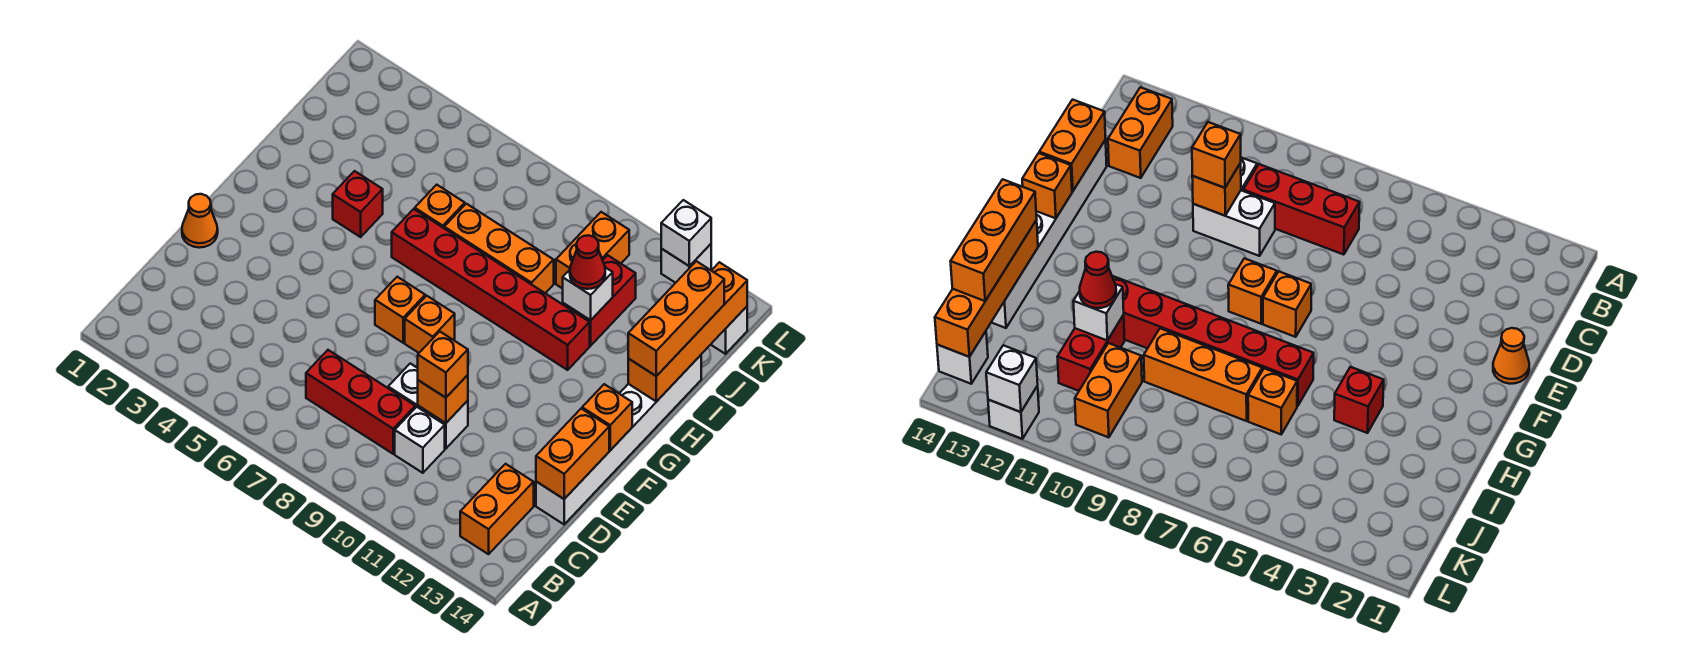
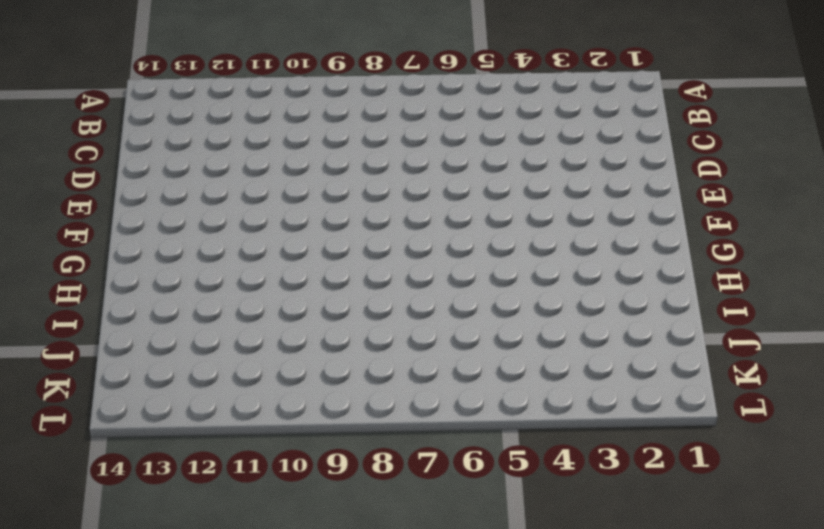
none -> orange 1x2 brick [460,464,534,554]
none -> red 1x3 brick [306,350,415,454]
none -> white 1x1 brick [395,407,445,473]

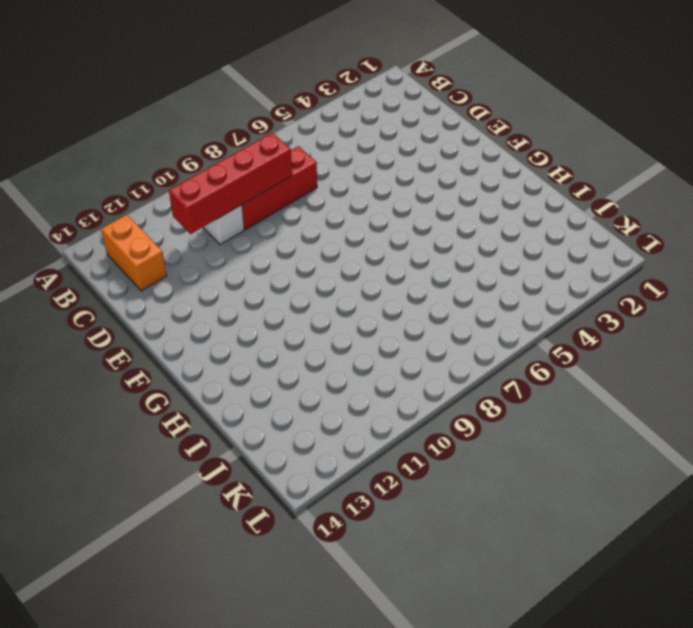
red 1x4 brick [169,133,292,234] -> none
none -> white 1x2 brick [388,364,468,449]
none -> white 1x6 brick [536,355,701,524]
none -> orange 1x1 cone [182,194,218,248]

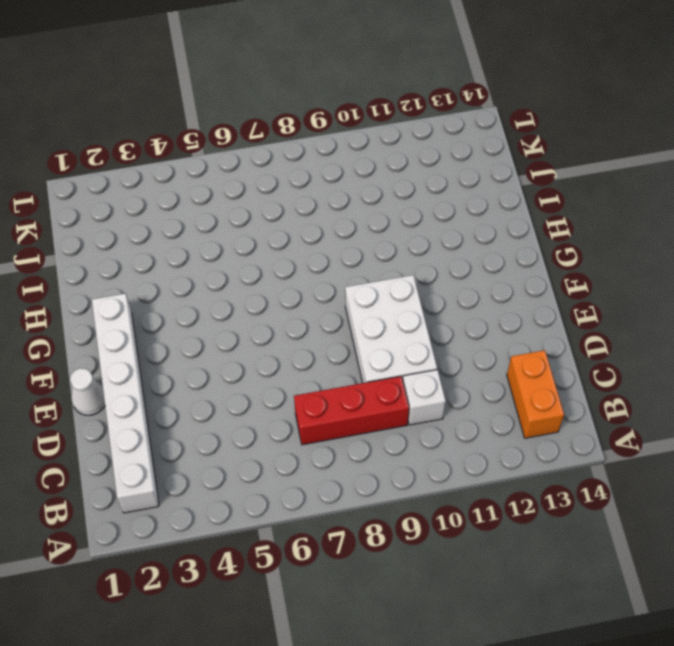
white 1x6 brick [92,293,159,513] -> white 1x6 brick moved to [536,355,701,524]
white 2x3 brick [345,275,437,383] -> white 1x2 brick [388,364,468,449]
white 1x1 cone [70,368,105,415] -> orange 1x1 cone [182,194,218,248]
none -> orange 1x1 brick [375,277,425,343]
none -> orange 1x1 brick [405,296,455,353]
none -> red 1x1 brick [333,171,383,237]

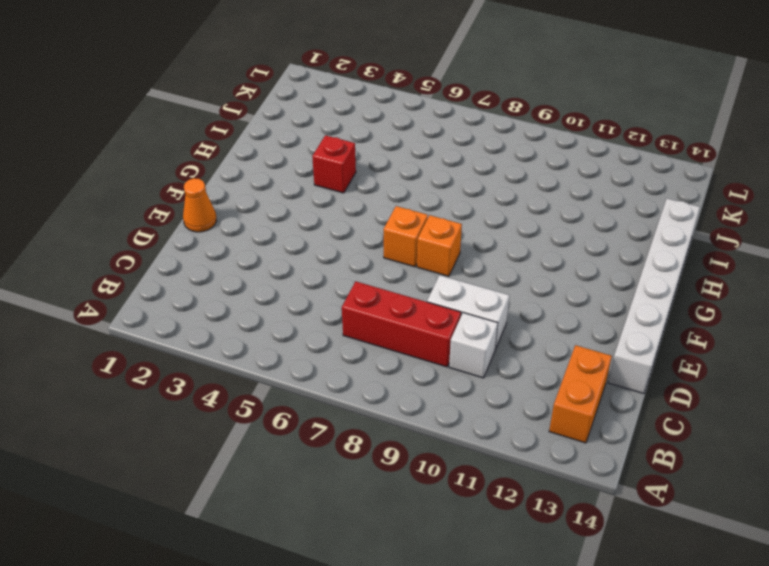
none -> red 1x6 brick [392,209,590,370]
none -> orange 1x1 brick [415,185,465,228]
none -> orange 1x3 brick [444,204,554,293]

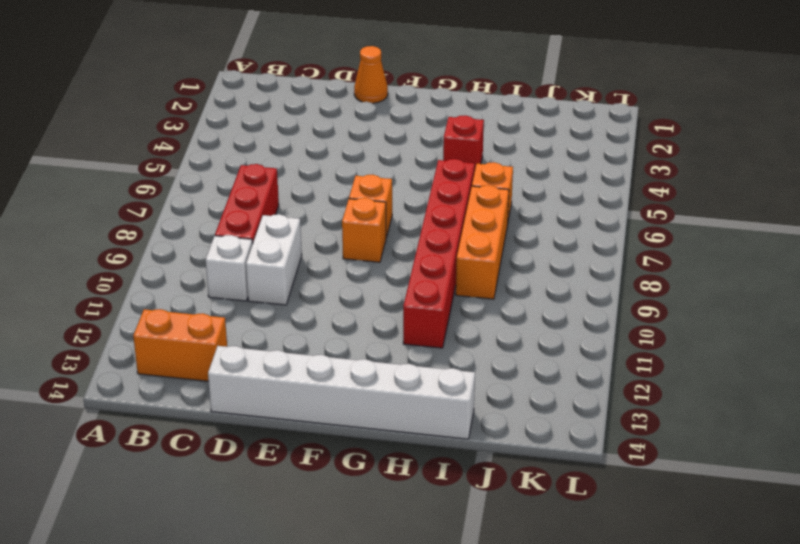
none -> red 1x2 brick [563,255,636,346]
none -> orange 1x2 brick [556,212,629,289]
none -> white 1x1 brick [711,307,747,354]

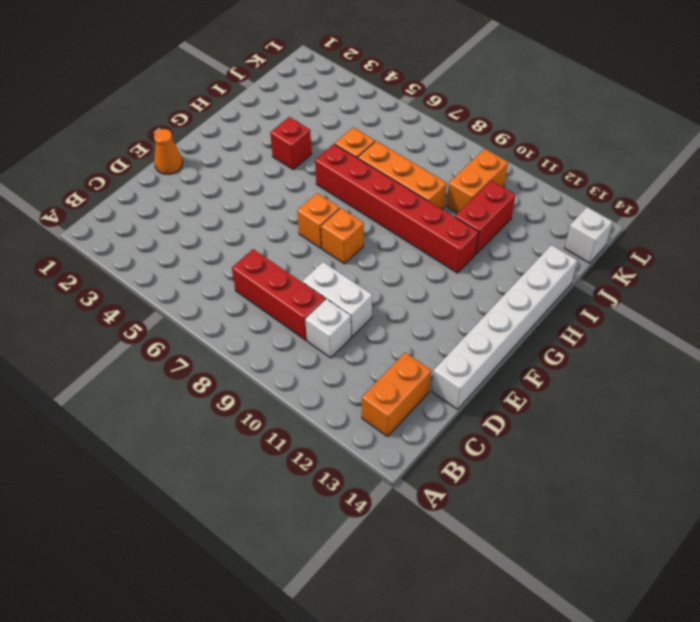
none -> white 1x1 brick [661,244,711,283]
none -> orange 1x1 brick [418,375,468,423]
none -> orange 1x2 brick [536,409,609,499]

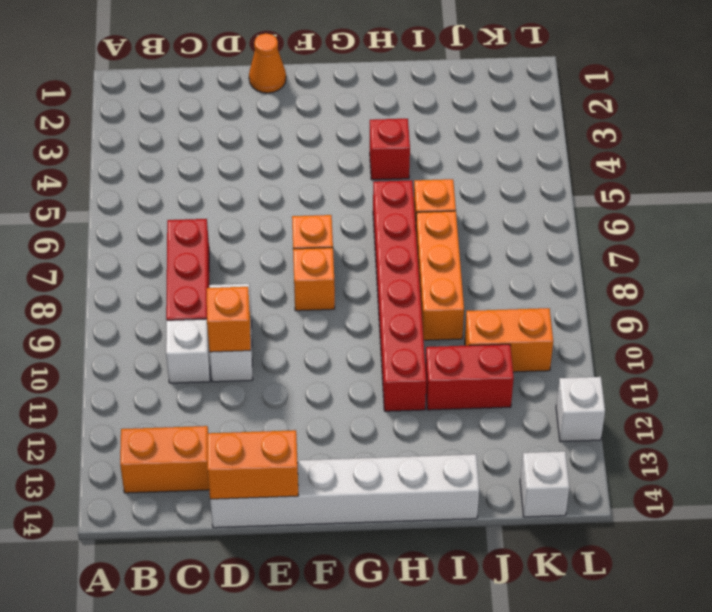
none -> orange 1x1 brick [582,384,632,450]
none -> orange 1x4 brick [628,262,747,402]
none -> white 1x1 brick [563,267,613,320]

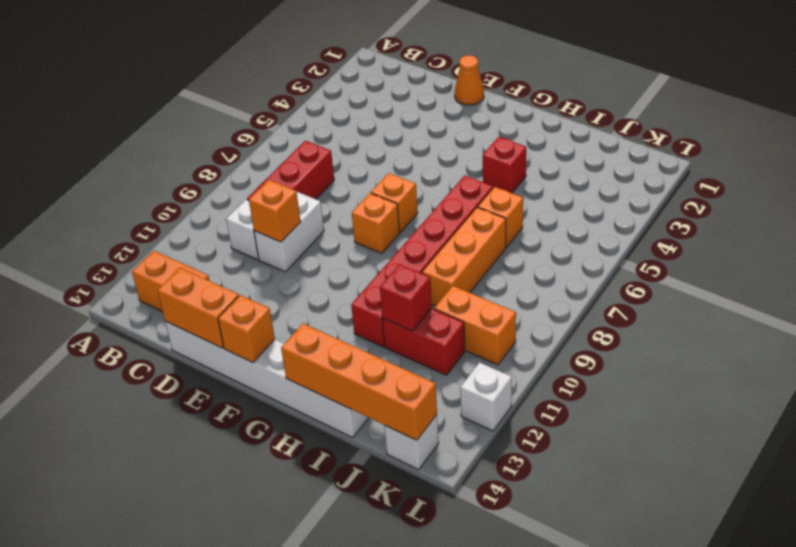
red 1x1 brick [380,264,432,331] -> white 1x1 brick [563,267,613,320]
none -> white 1x1 brick [661,200,711,266]
none -> orange 1x1 brick [418,332,468,398]
none -> orange 1x3 brick [628,261,724,376]

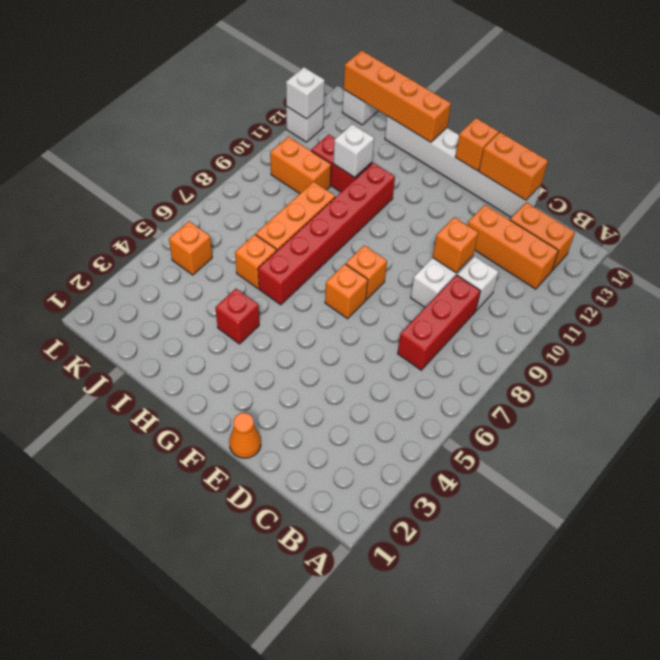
orange 1x3 brick [468,205,558,289] -> orange 1x3 brick moved to [628,261,724,376]
orange 1x1 brick [169,221,212,275] -> orange 1x1 brick moved to [418,332,468,398]
none -> red 1x1 cone [570,235,605,289]

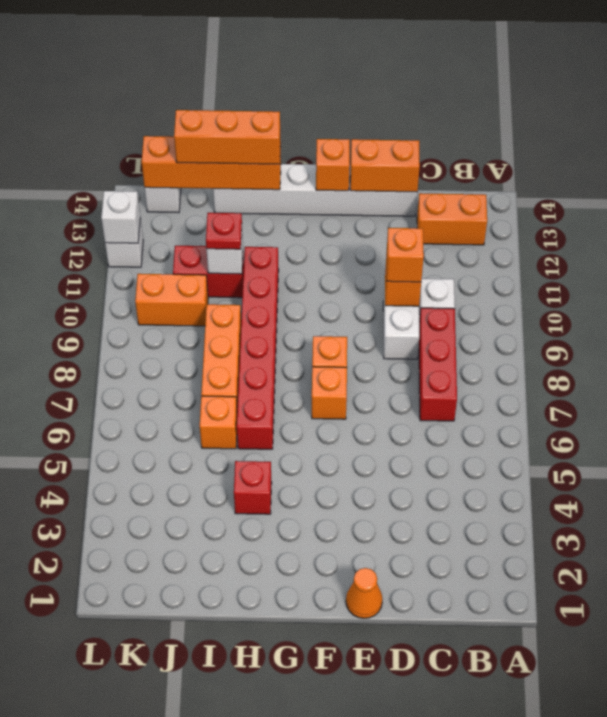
red 1x1 plate [206,213,242,249] -> red 1x1 cone [570,235,605,289]

